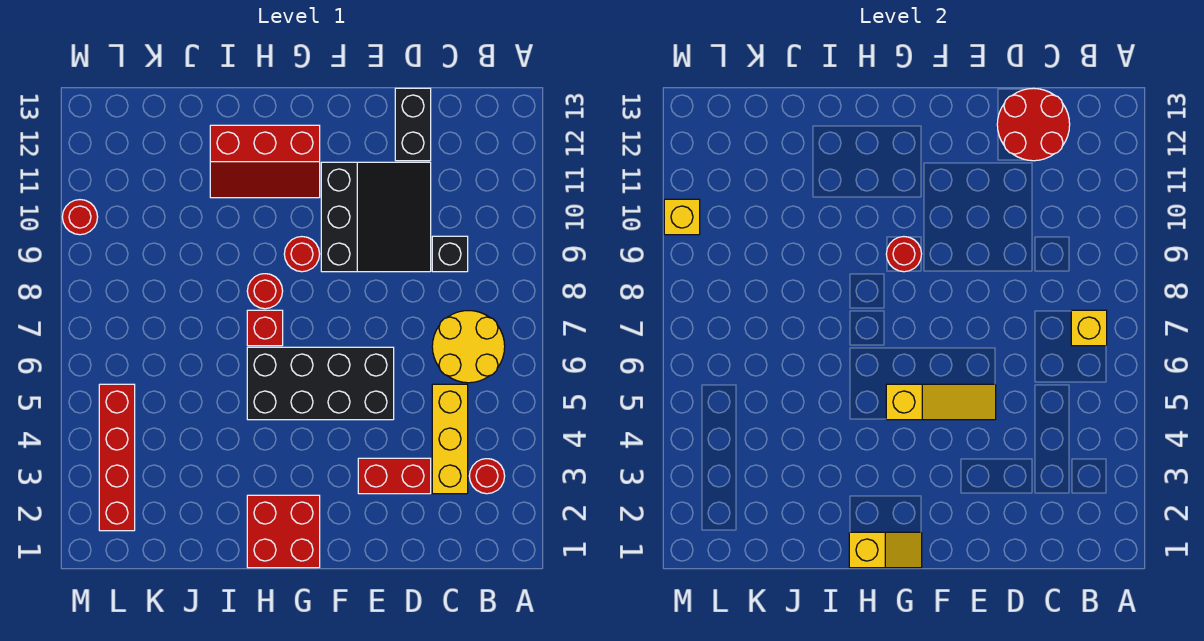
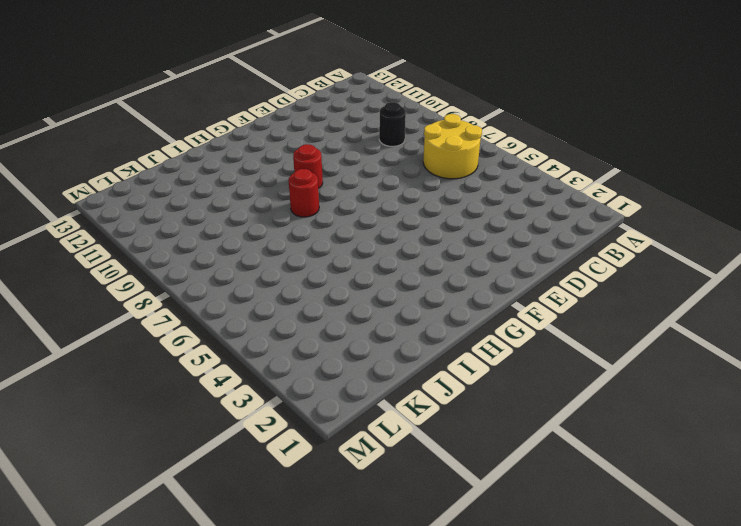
black 1x1 round brick [379,102,406,146] -> black 1x1 brick [432,236,468,272]
none -> red 1x1 round brick [469,459,505,494]
none -> yellow 1x3 brick [432,384,468,494]
none -> red 1x2 brick [358,458,431,494]

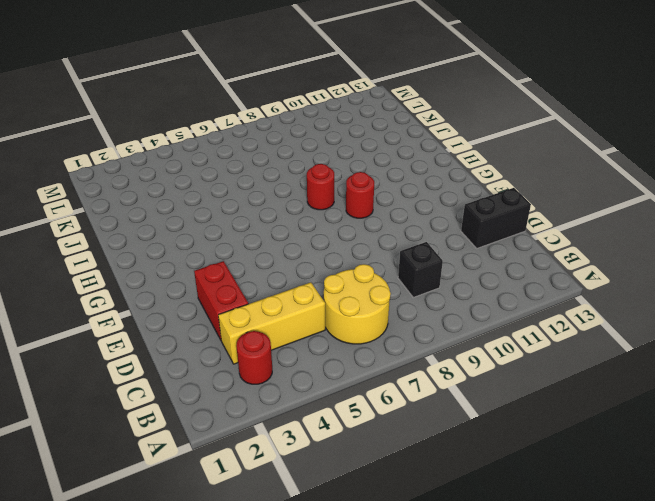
none -> black 3x3 slope [321,162,431,272]
none -> black 2x4 brick [247,347,394,420]
none -> red 2x2 brick [247,495,320,568]

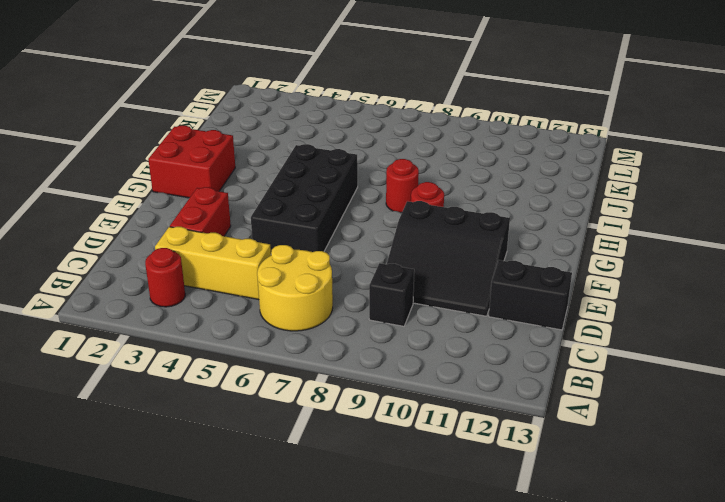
none -> red 2x3 slope [210,125,320,198]
none -> red 1x1 brick [247,310,283,346]
none -> red 1x4 brick [99,384,135,531]

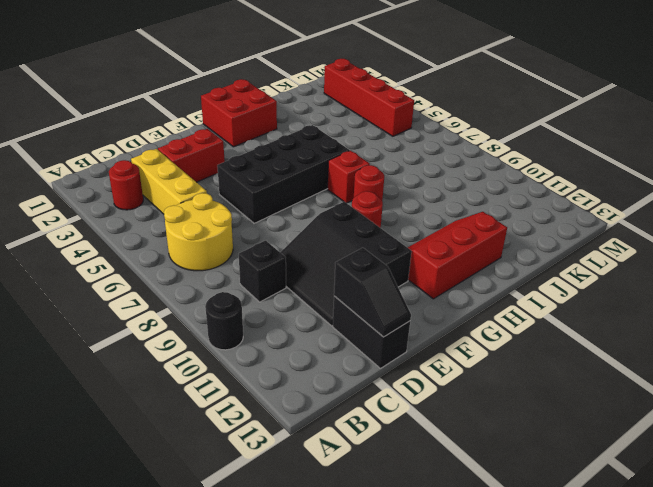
black 1x1 round brick [205,292,243,350] -> none
black 1x2 slope [334,248,411,337] -> red 2x2 round brick [997,88,1070,161]
none -> red 1x1 round brick [62,200,98,235]
none -> yellow 1x1 brick [1071,310,1107,346]
none -> yellow 1x3 slope [886,384,996,420]

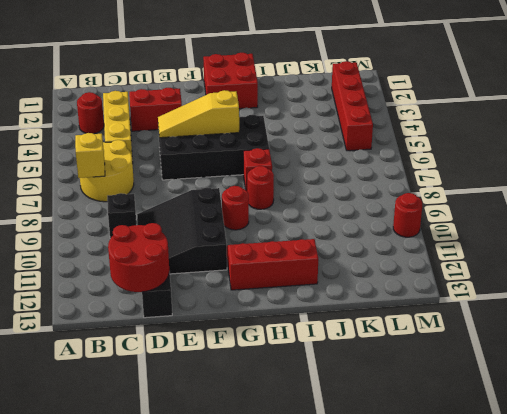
none -> yellow 1x2 slope [849,532,922,568]
none -> red 1x1 round brick [886,237,922,272]
none -> yellow 1x1 brick [664,199,700,235]

